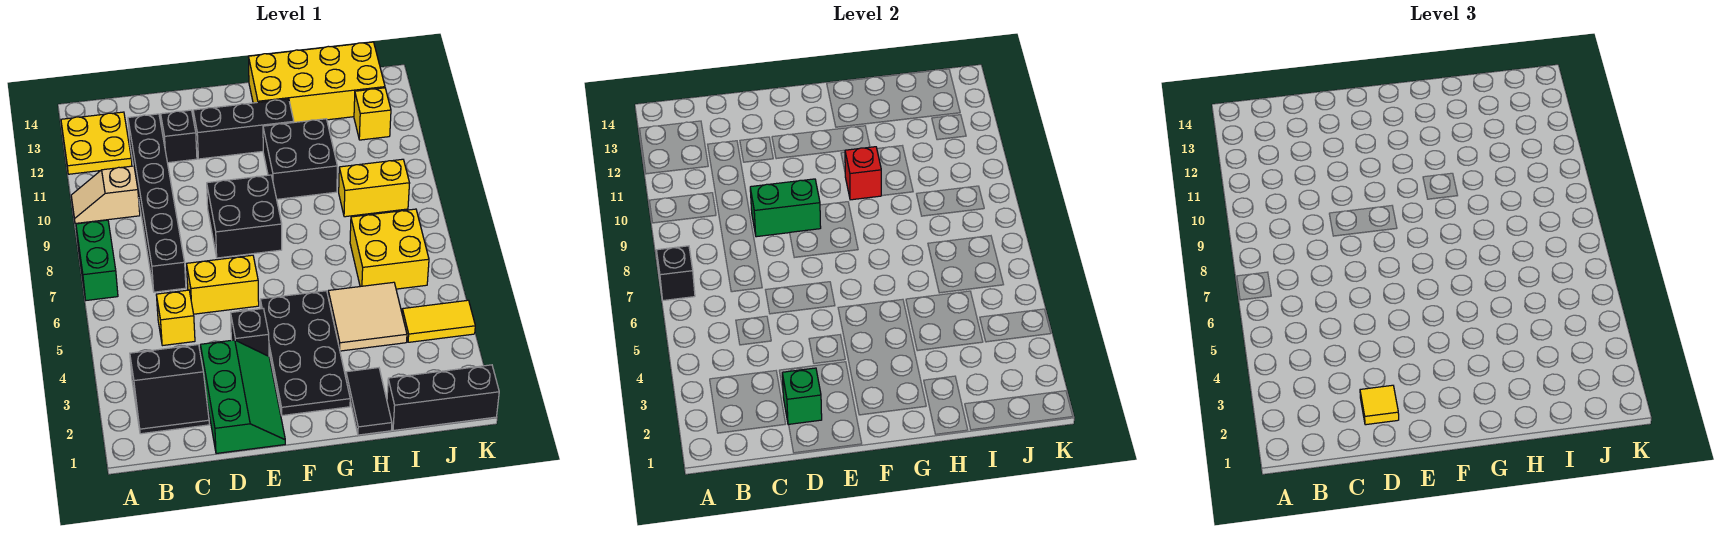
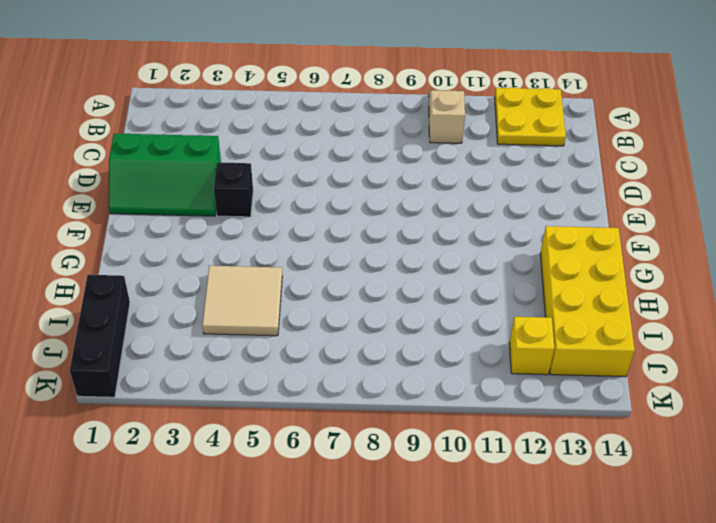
none -> green 1x2 brick [76,220,118,300]
none -> black 2x2 slope [130,345,209,434]
none -> yellow 1x1 brick [156,290,195,346]

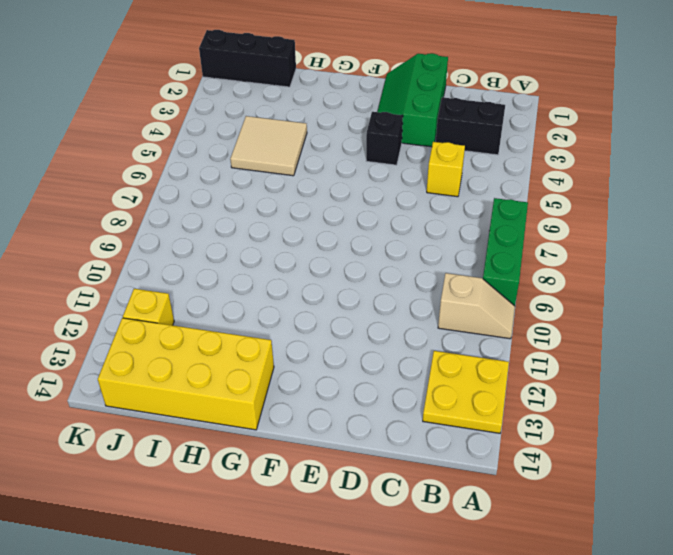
green 1x3 brick [483,198,528,306] -> green 1x2 brick [76,220,118,300]
none -> black 1x6 brick [128,114,186,292]
none -> yellow 1x2 brick [187,255,259,314]
none -> black 1x1 brick [161,110,197,163]

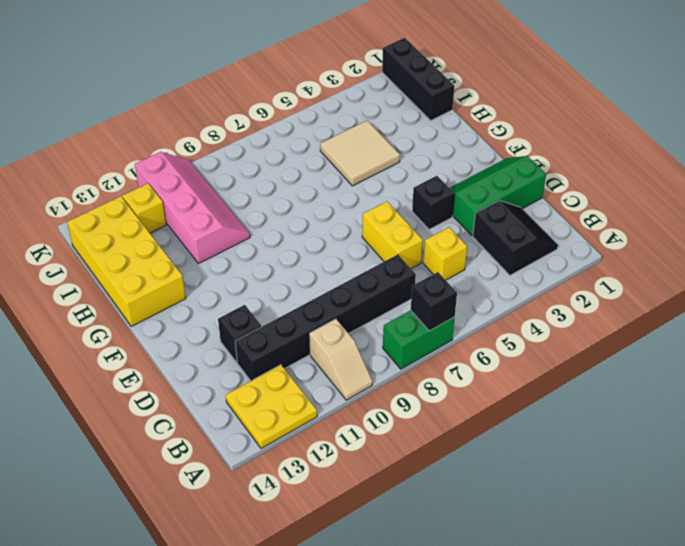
pink 2x4 slope [135,152,250,264] -> black 2x2 brick [263,119,337,199]
none -> black 2x2 brick [207,175,282,258]
none -> black 1x3 brick [193,99,294,159]
none -> black 2x4 plate [260,291,350,416]

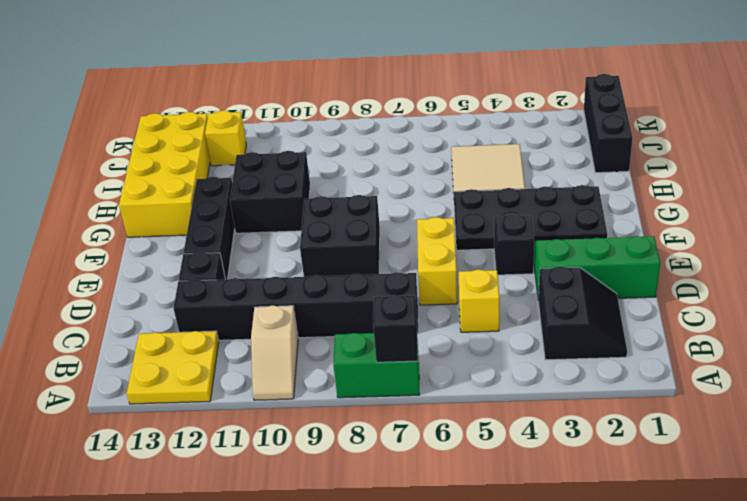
none -> black 1x2 tile [346,368,392,435]
none -> yellow 2x2 brick [350,209,429,289]
none -> yellow 1x2 brick [339,159,410,217]

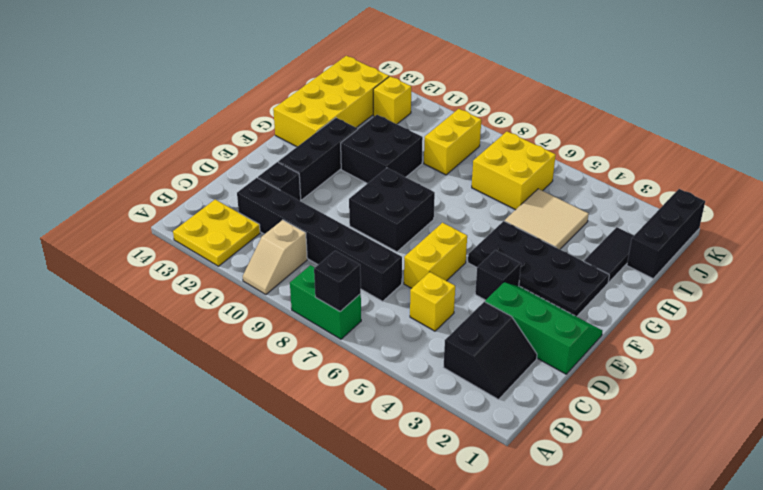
black 1x2 tile [584,227,634,282] -> black 1x2 tile turned to [346,368,392,435]
none -> yellow 1x2 tile [402,300,475,342]
none -> green 1x1 brick [782,368,822,425]
none -> green 1x2 brick [750,179,821,237]

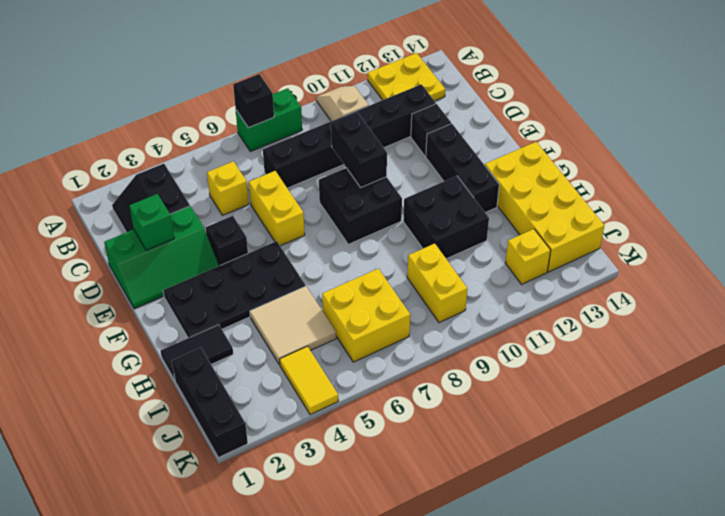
black 1x2 brick [331,112,387,187] -> green 1x2 brick [750,179,821,237]
none -> red 1x1 brick [845,147,881,200]
none -> yellow 1x1 tile [1360,385,1399,425]

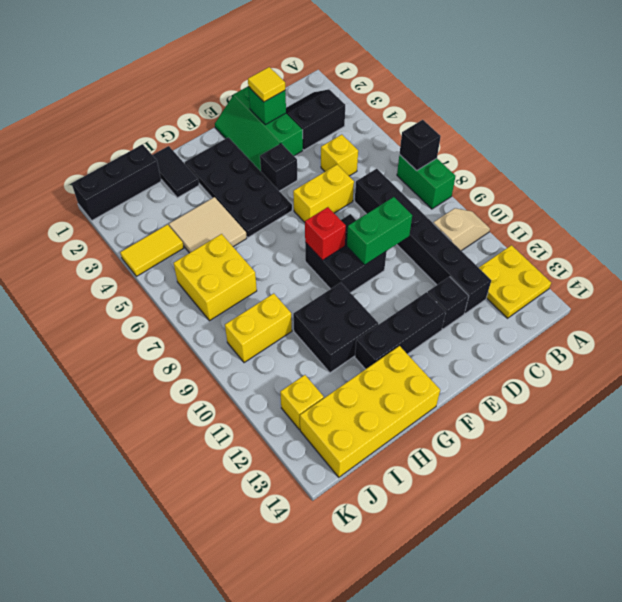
red 1x1 brick [305,207,346,260] -> red 1x1 brick moved to [845,147,881,200]

